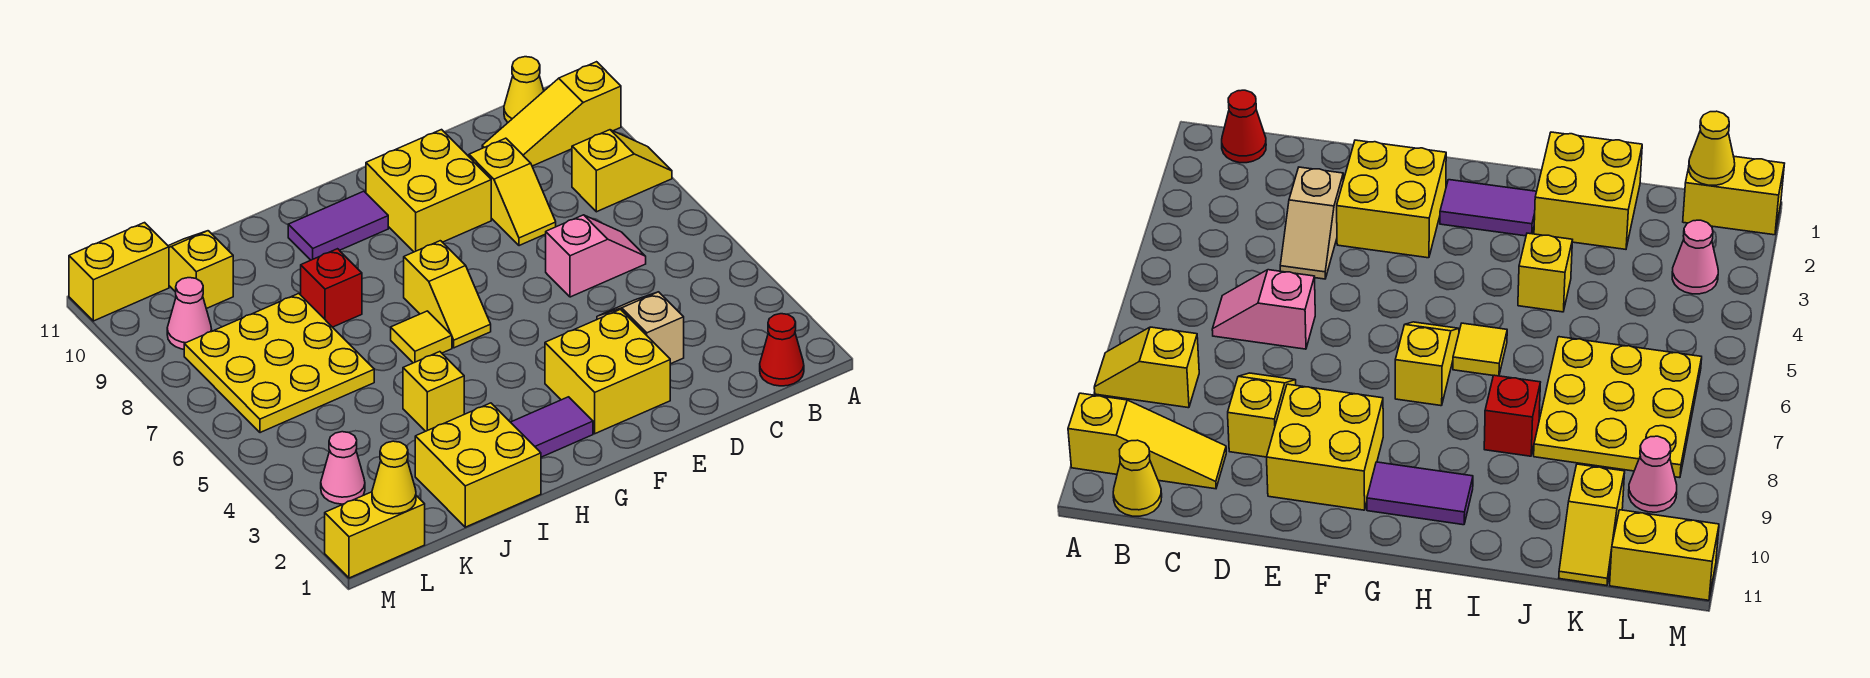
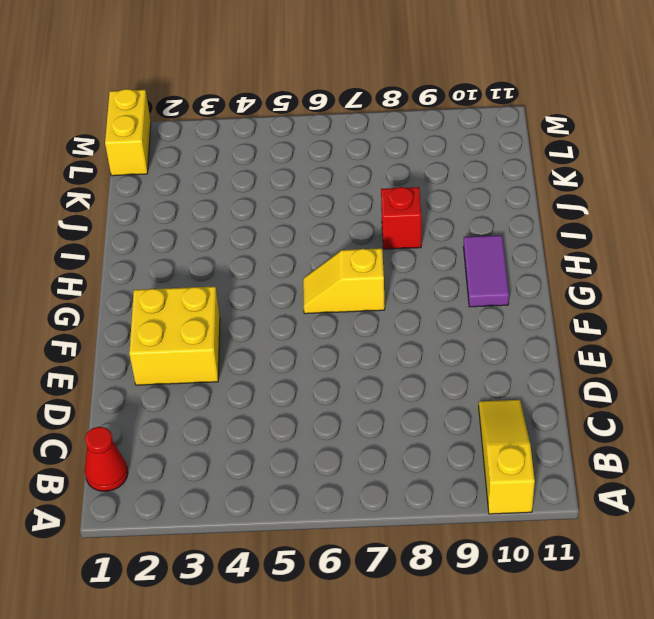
none -> yellow 1x2 slope [572,130,672,212]
none -> yellow 1x1 cone [504,57,544,122]
none -> pink 1x2 slope [546,215,646,297]

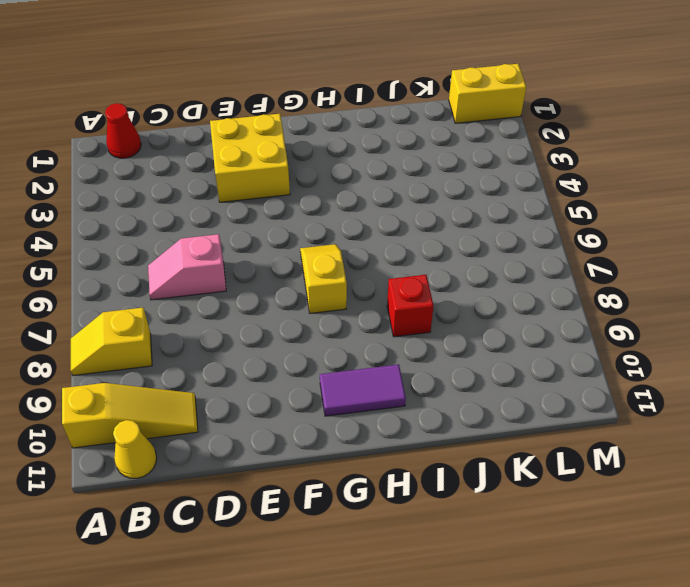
none -> tan 1x2 slope [597,292,684,364]
none -> yellow 1x2 slope [469,138,556,246]
none -> yellow 2x2 brick [366,130,491,252]

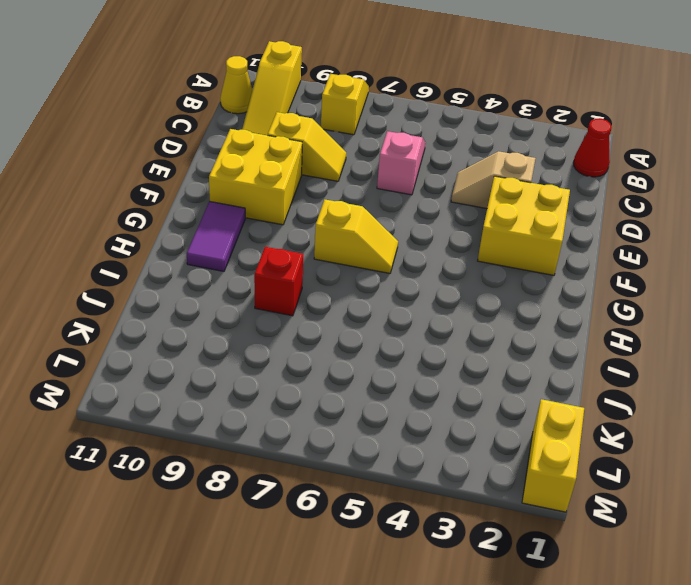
none -> purple 1x2 tile [511,397,593,457]
none -> yellow 1x1 tile [391,311,452,363]
none -> yellow 2x2 brick [415,403,541,527]

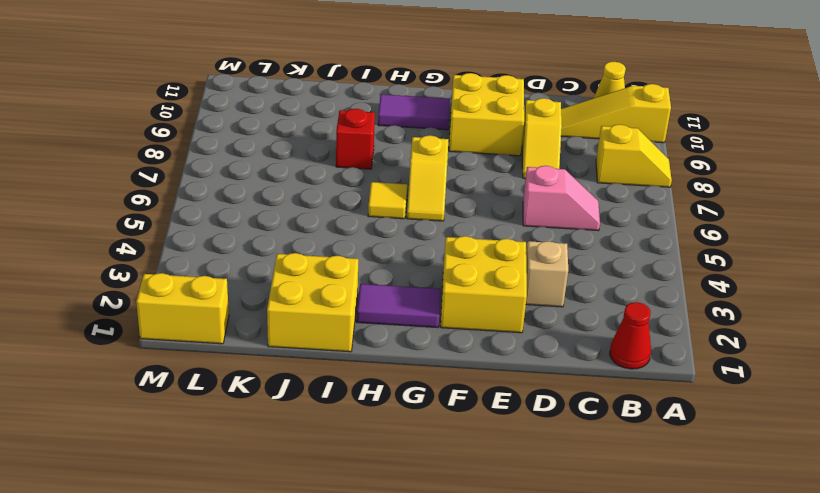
none -> yellow 1x1 brick [403,352,464,431]
none -> yellow 3x3 plate [184,294,374,433]
none -> yellow 1x2 slope [169,231,233,309]

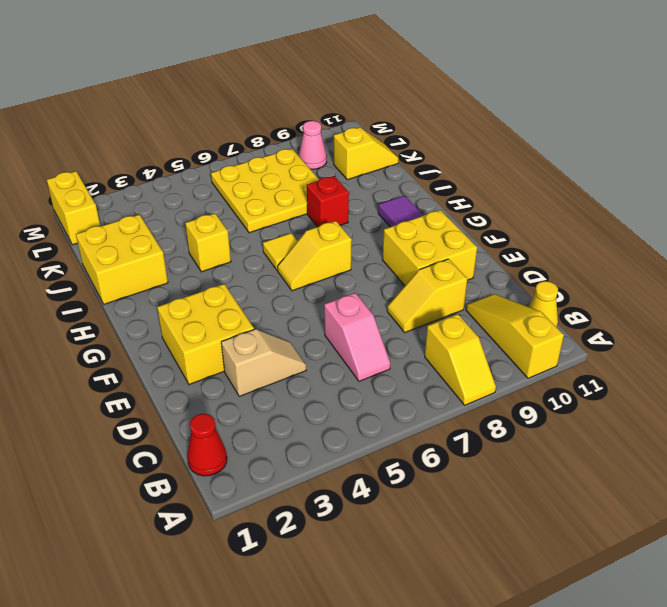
none -> purple 1x2 tile [511,397,593,457]
none -> pink 1x1 cone [321,432,365,504]
none -> yellow 1x2 brick [69,223,169,321]

